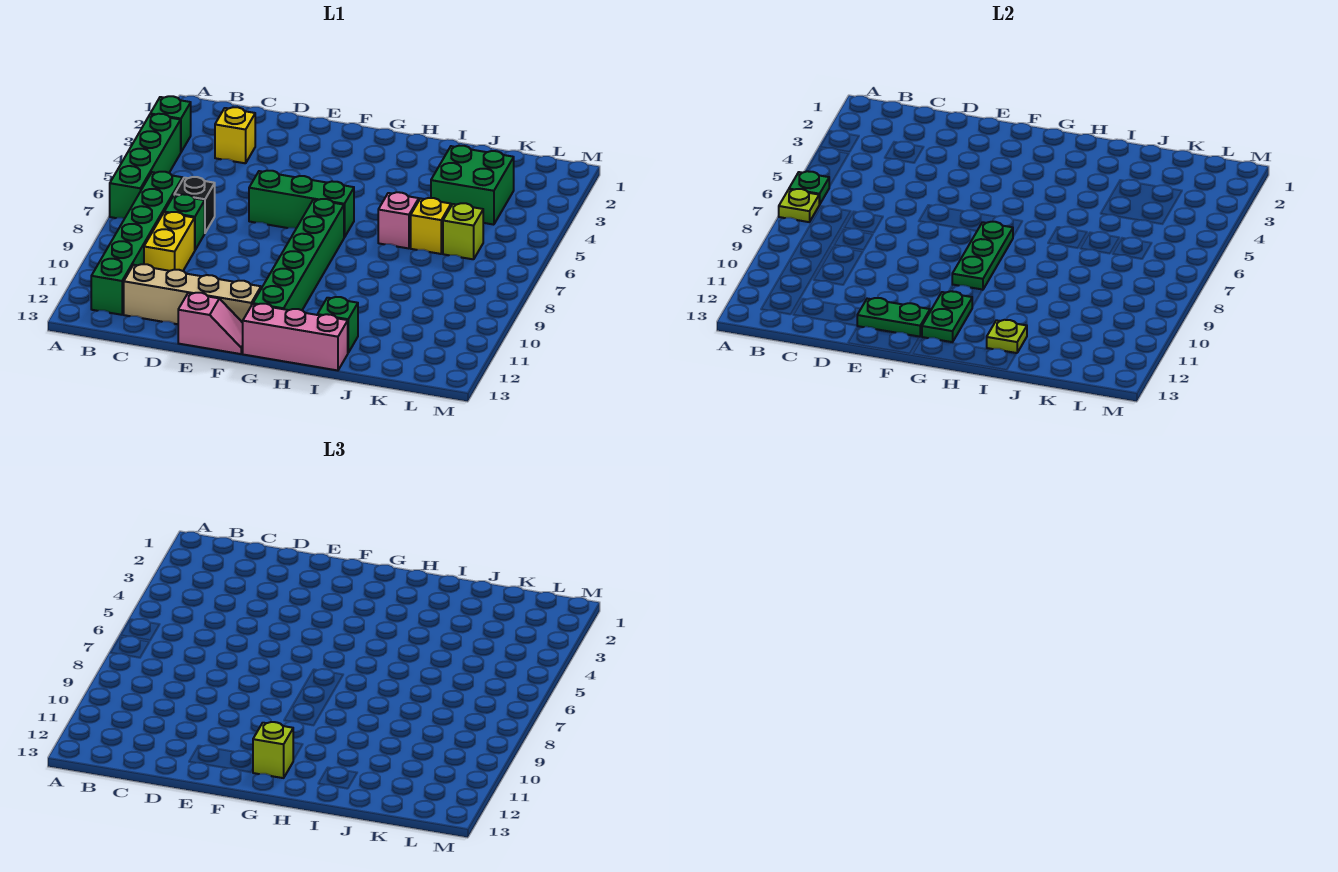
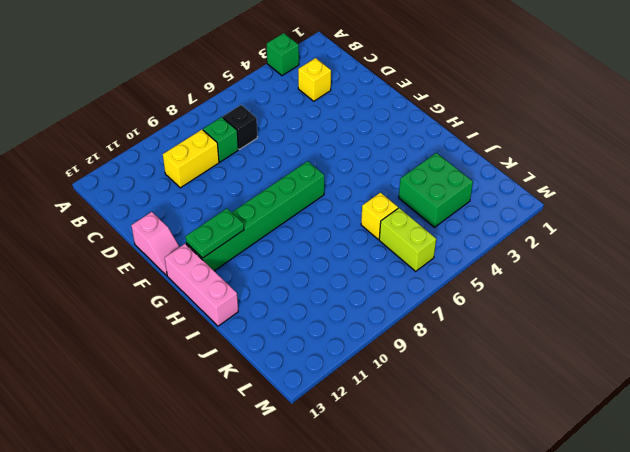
lime 1x2 brick [379,208,436,271] -> lime 1x1 brick [443,203,483,259]
none -> green 1x4 brick [110,114,181,218]
none -> green 1x6 brick [91,172,183,315]
none -> tan 1x4 brick [124,264,261,324]

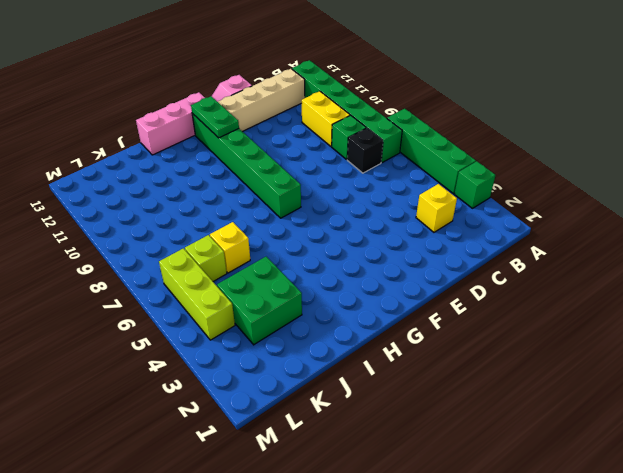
lime 1x3 brick [159,248,235,340] -> none
none -> green 1x3 brick [249,171,354,237]
none -> pink 1x1 brick [378,192,419,248]
none -> green 1x1 brick [318,297,358,353]

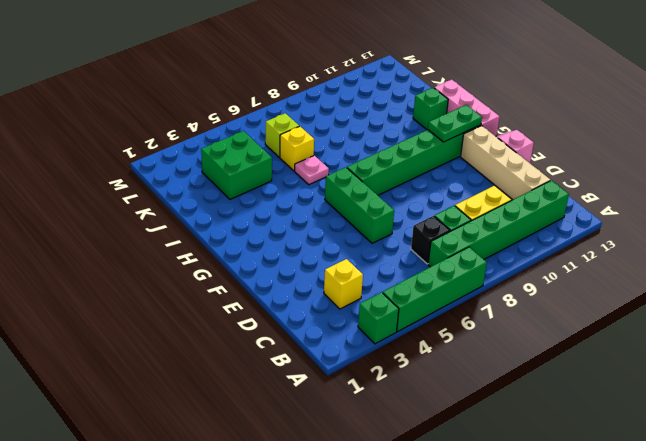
pink 1x1 plate [294,155,329,185] -> pink 1x1 brick [378,192,419,248]
none -> green 1x1 plate [789,171,830,204]
none -> lime 1x1 plate [779,189,820,222]
none -> green 1x2 plate [857,298,930,337]

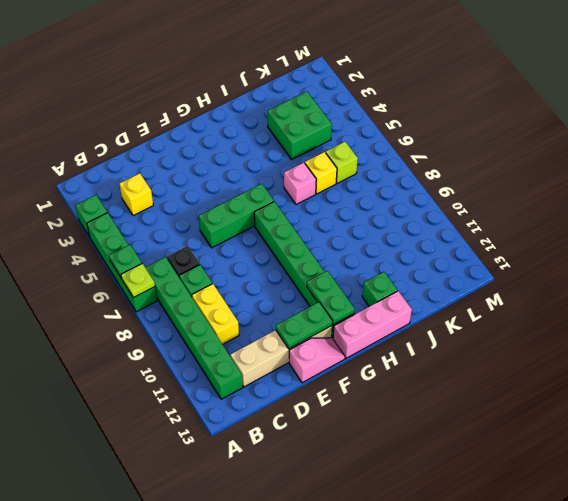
none -> green 1x3 plate [952,222,1013,290]
none -> lime 1x1 plate [987,320,1027,353]
none -> lime 1x1 brick [253,722,293,778]

